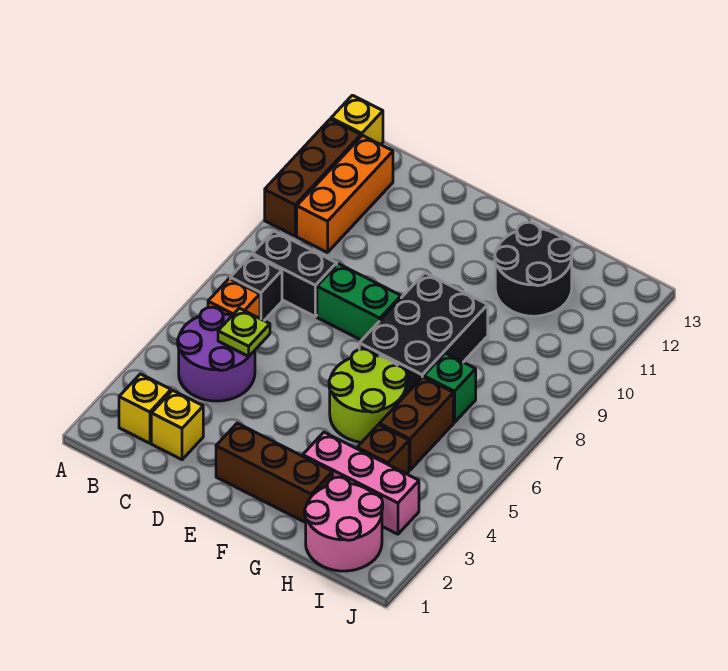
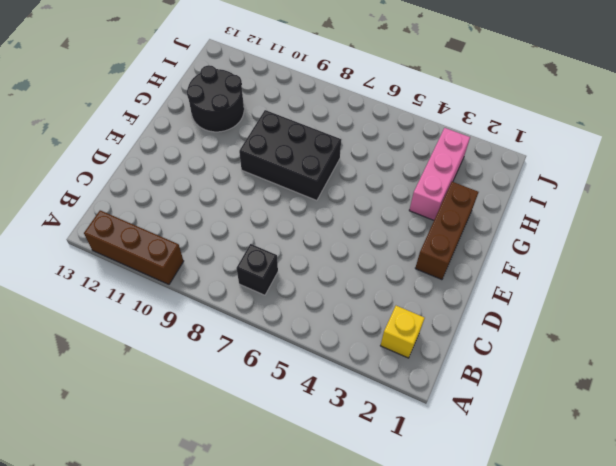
none -> yellow 1x1 brick [331,95,383,145]
none -> purple 2x2 round brick [178,307,255,401]
none -> orange 1x1 brick [208,279,260,318]

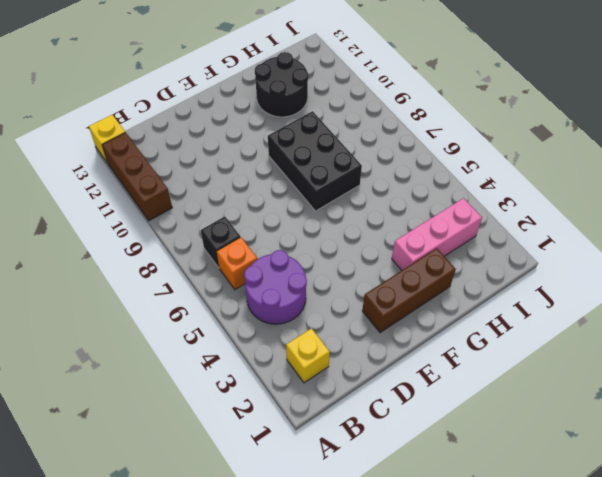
none -> black 1x2 brick [252,231,337,316]
none -> orange 1x3 brick [297,136,393,253]
none -> yellow 1x1 brick [151,390,203,460]

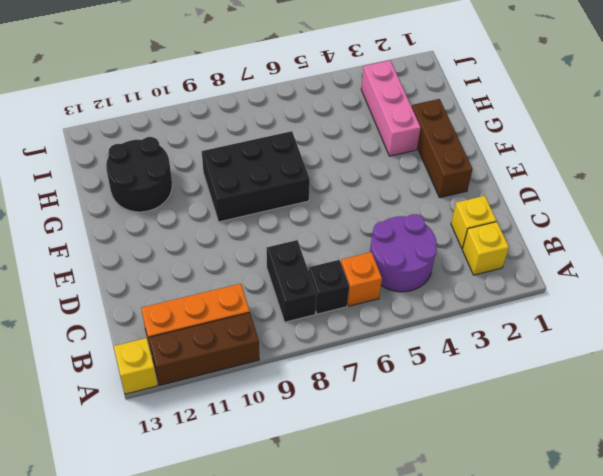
none -> green 1x2 brick [317,264,401,340]
none -> lime 2x2 round brick [329,349,407,442]
none -> pink 2x2 round brick [305,477,383,571]

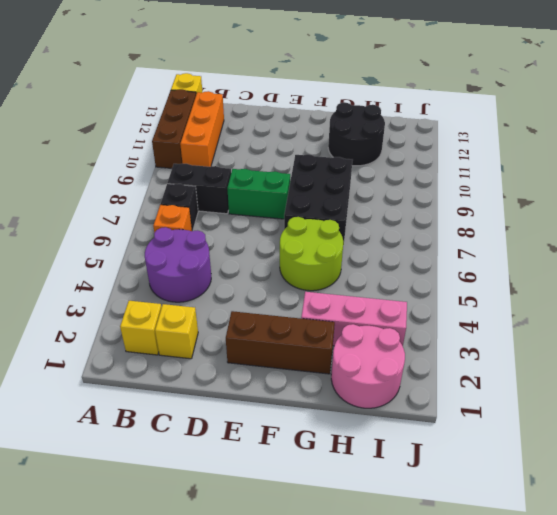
none -> brown 1x1 brick [357,425,409,474]
none -> brown 1x2 brick [379,377,453,470]
none -> green 1x1 brick [424,353,476,422]

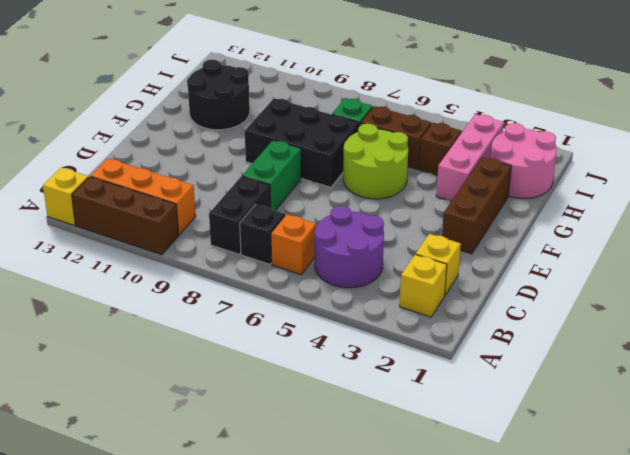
none -> lime 1x1 plate [218,308,270,357]

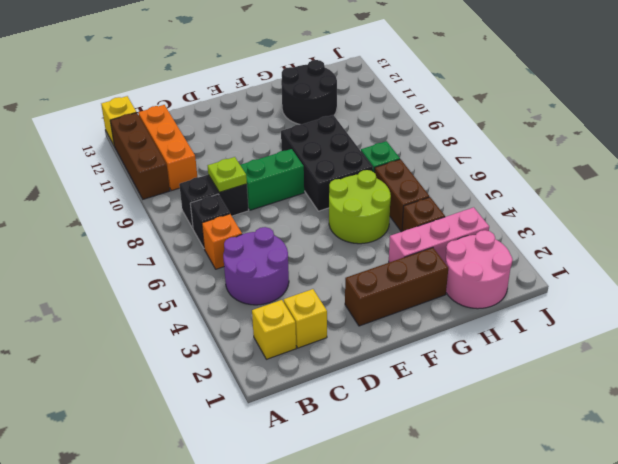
lime 1x1 plate [208,157,247,192] -> lime 1x1 plate moved to [218,308,270,357]

